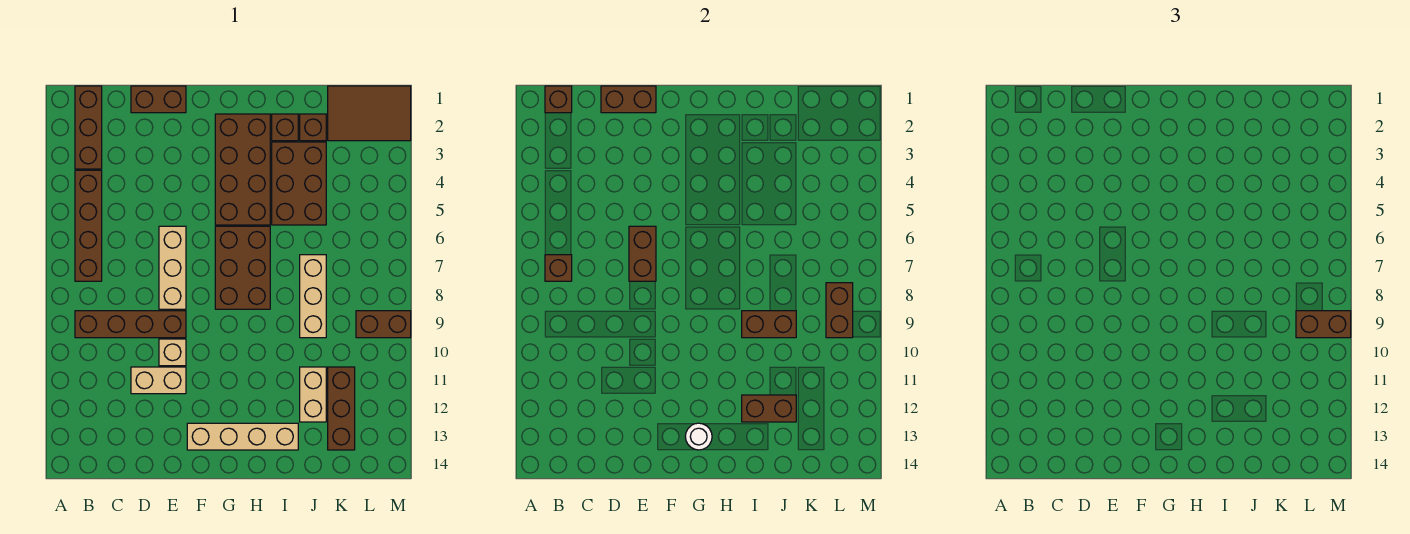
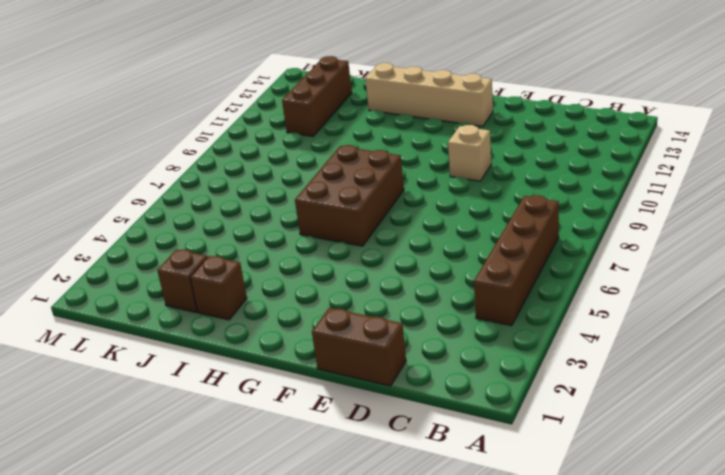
none -> brown 1x3 brick [75,86,102,169]
none -> brown 1x4 brick [75,311,186,338]
none -> tan 1x2 brick [131,367,186,394]

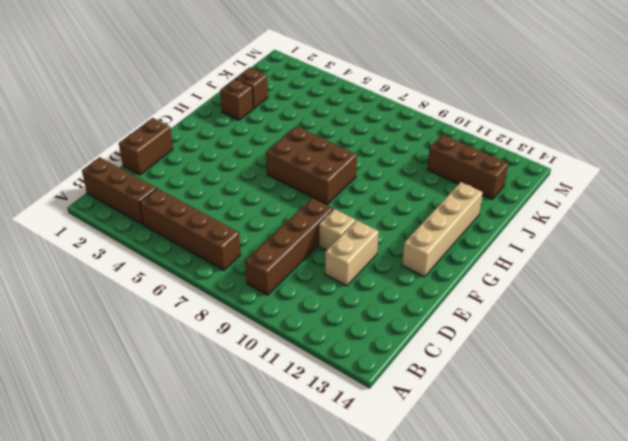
none -> tan 1x3 brick [159,226,186,309]
none -> brown 2x4 brick [215,114,270,225]
none -> brown 2x3 brick [272,142,326,225]

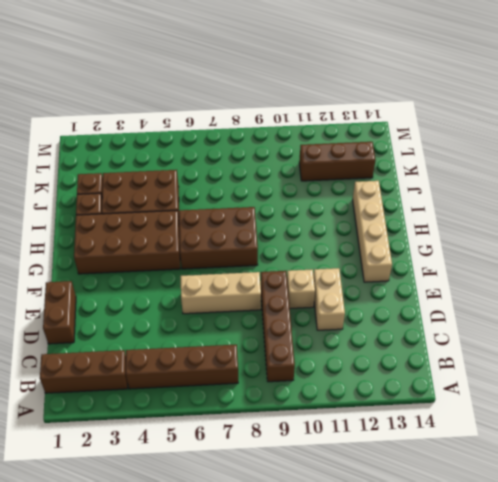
none -> tan 1x3 brick [300,255,326,338]
none -> tan 1x2 brick [300,367,326,422]
none -> brown 2x3 tile [328,86,411,141]

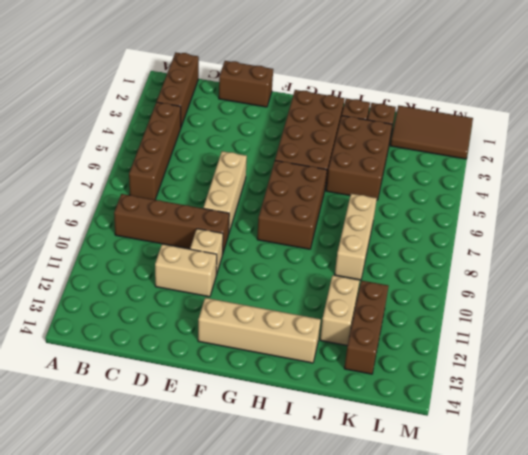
none -> brown 1x2 brick [356,311,411,338]
none -> brown 1x1 brick [545,86,572,113]
none -> brown 1x1 brick [545,255,572,281]

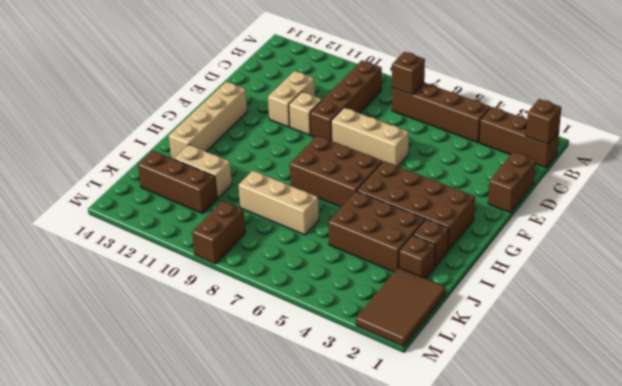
none -> brown 1x2 brick [601,86,656,113]
none -> brown 1x2 brick [629,226,656,281]
none -> white 1x1 round brick [685,423,712,450]

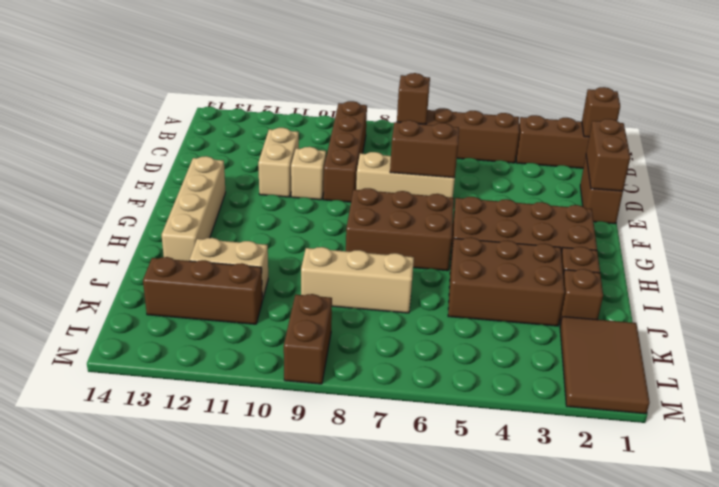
none -> white 1x1 round brick [685,423,712,450]
none -> brown 1x2 brick [742,311,796,338]
none -> brown 1x2 brick [742,395,796,422]

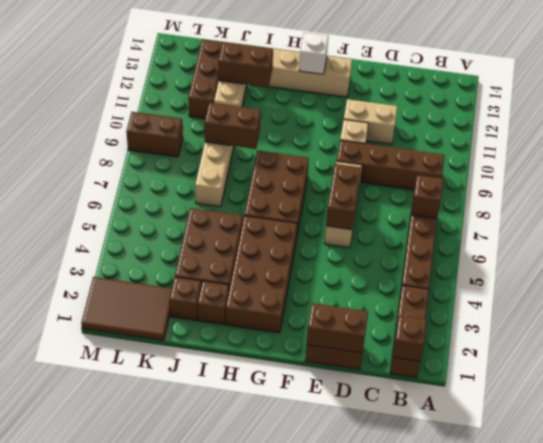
white 1x1 brick [299,33,328,74] -> white 1x1 round brick [685,423,712,450]
none -> brown 1x2 brick [826,283,853,338]
none -> brown 1x2 brick [1296,311,1351,338]

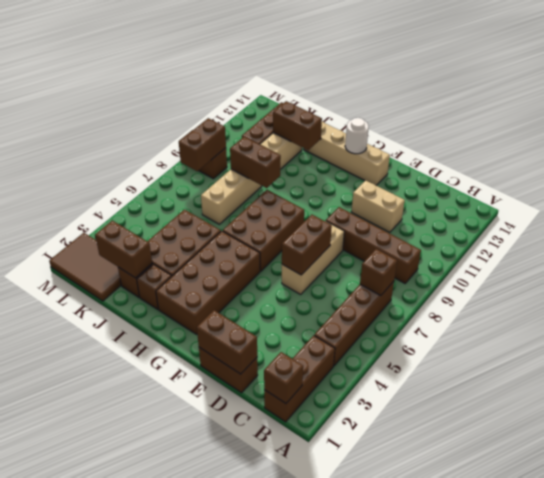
brown 1x2 brick [95,221,152,278] -> brown 1x2 brick moved to [1296,311,1351,338]
none -> tan 1x1 brick [159,339,186,366]

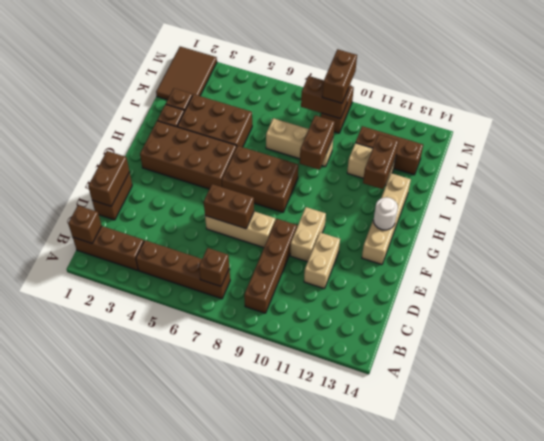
tan 1x2 brick [290,207,326,262] -> tan 1x1 brick [159,339,186,366]

